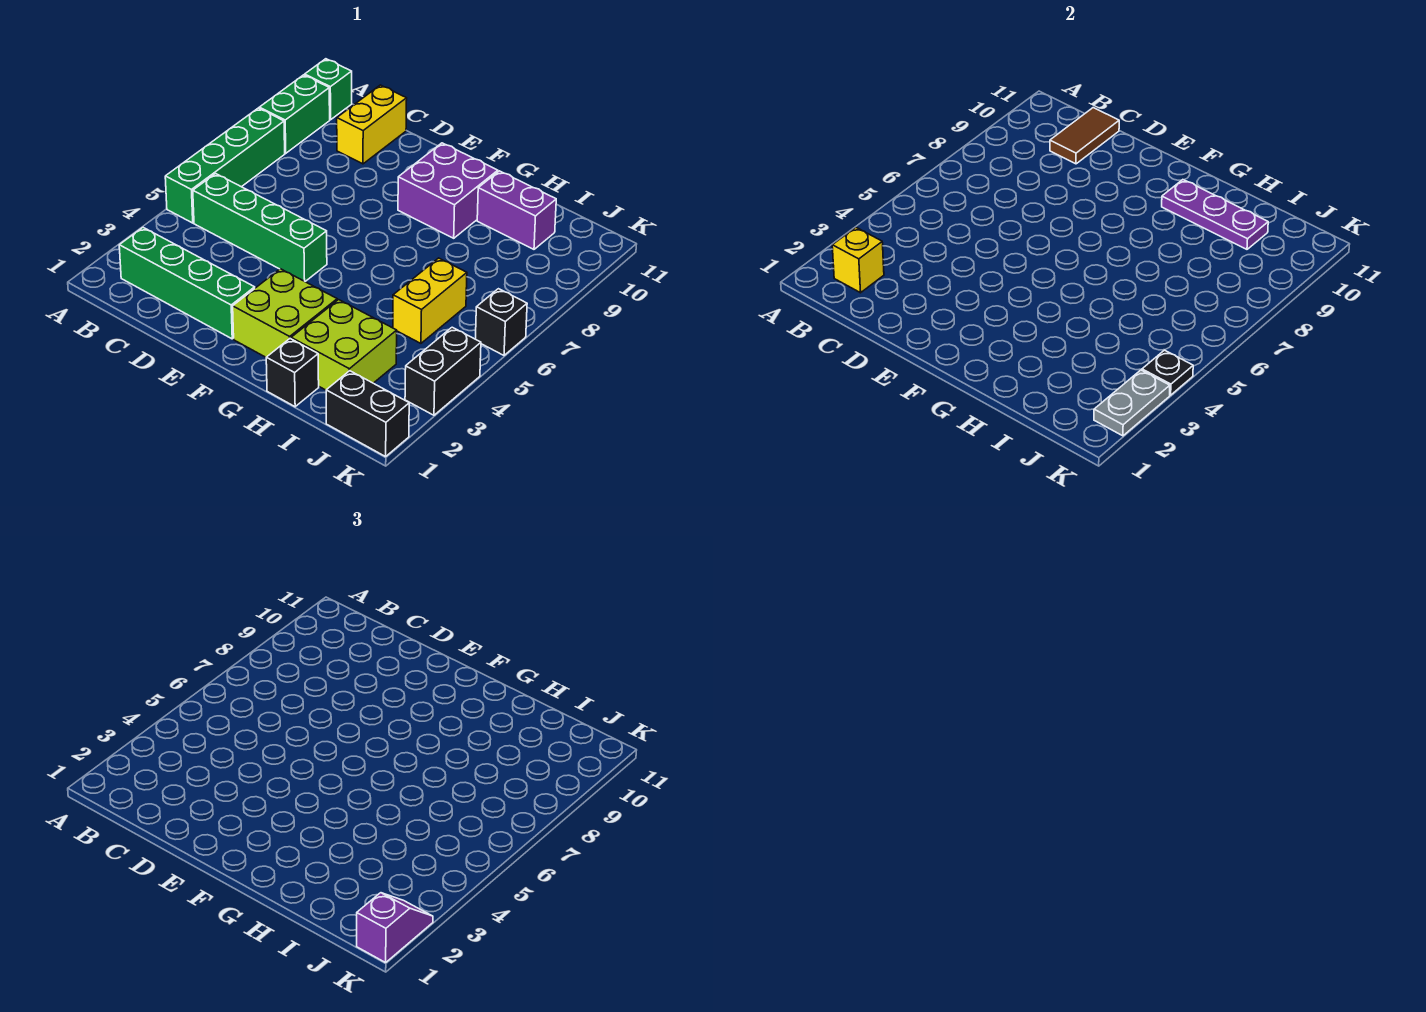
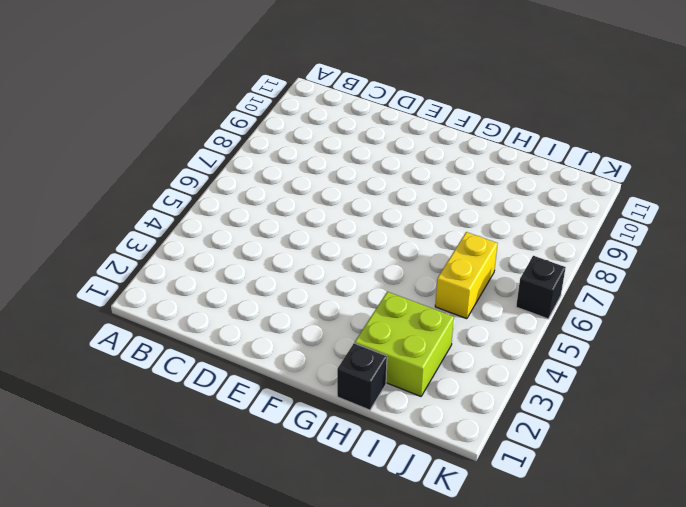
none -> green 1x4 brick [165,108,285,223]
none -> green 1x2 brick [259,75,330,153]
none -> green 1x1 brick [305,59,352,120]

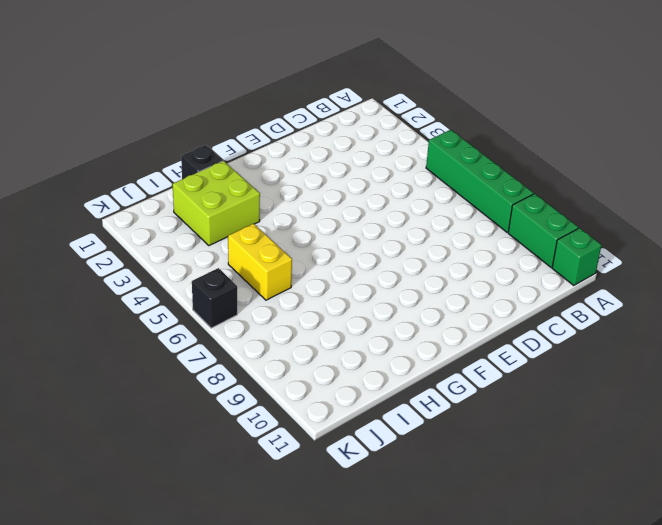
none -> green 1x4 brick [119,228,255,339]
none -> green 1x4 brick [193,174,327,281]
none -> yellow 1x2 brick [337,85,407,164]

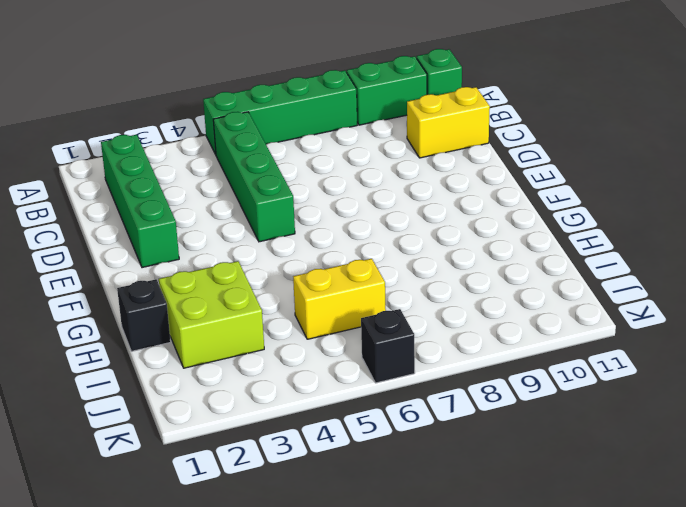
none -> lime 2x2 brick [233,269,337,357]
none -> purple 2x2 brick [398,143,498,238]
none -> purple 1x2 brick [477,171,556,249]

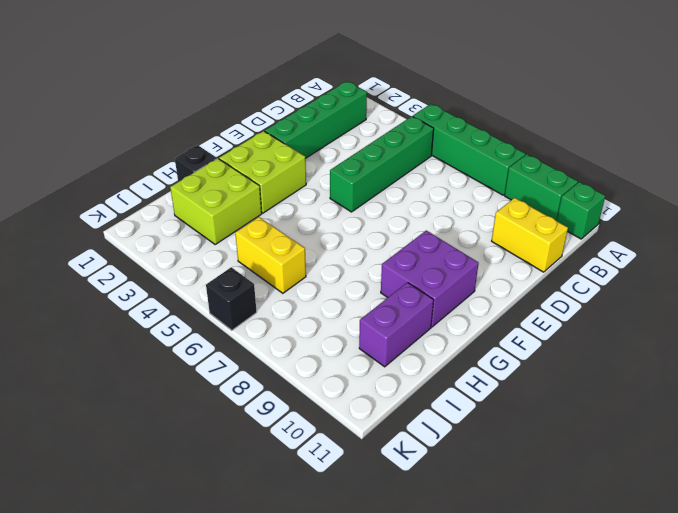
none -> black 1x2 brick [326,371,409,457]
none -> black 1x2 brick [405,327,481,415]
none -> yellow 1x1 brick [832,228,884,293]

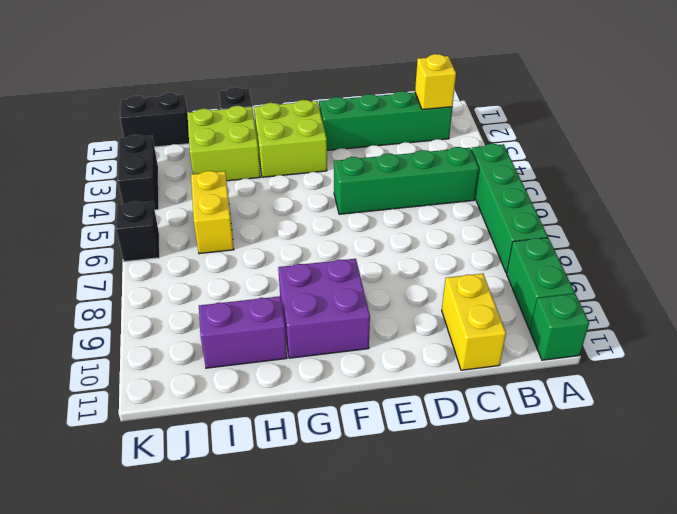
none -> brown 1x2 tile [1050,108,1119,164]
none -> purple 1x3 plate [1162,180,1268,249]
none -> grey 1x2 plate [1094,370,1170,436]

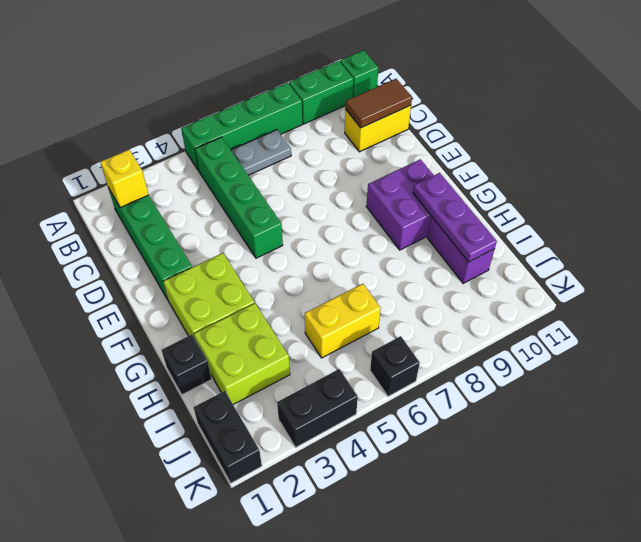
grey 1x2 plate [231,130,291,175] -> grey 1x2 plate moved to [1094,370,1170,436]
none -> black 1x1 plate [1142,350,1193,395]
none -> purple 1x2 slope [357,893,433,963]

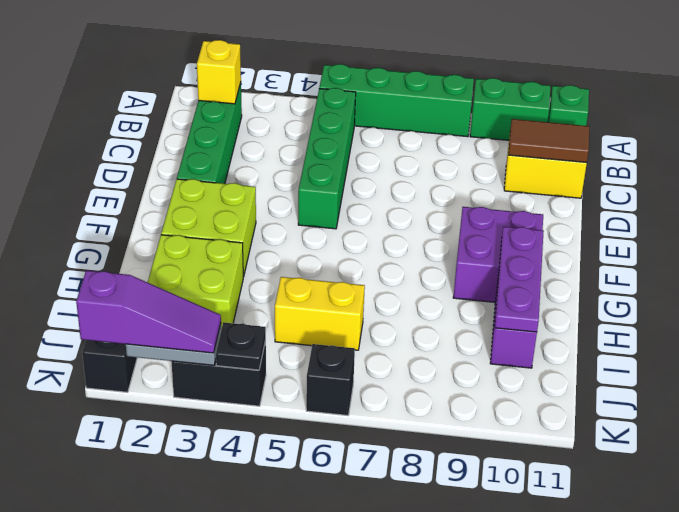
purple 1x3 slope [76,270,221,353] -> purple 1x2 slope [357,893,433,963]
none -> black 1x1 brick [266,339,319,407]

